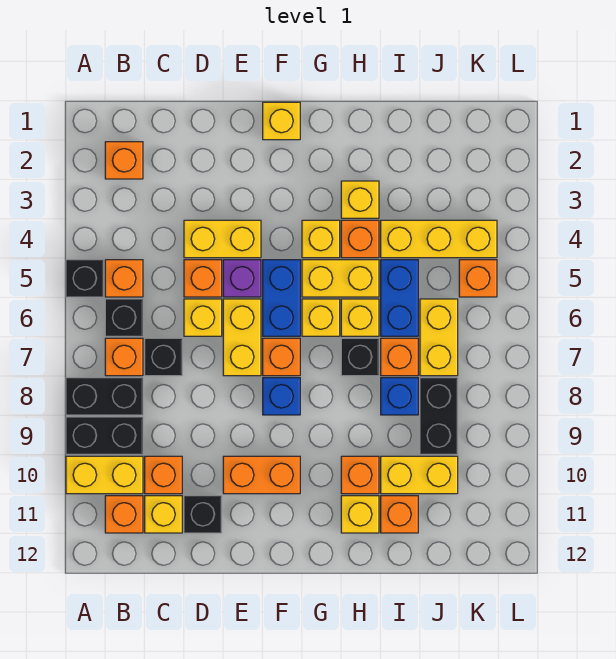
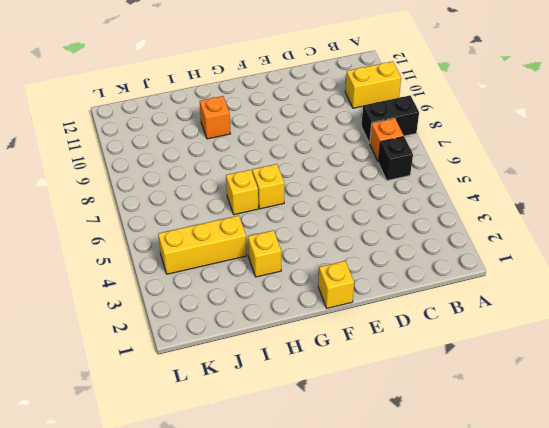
none -> black 1x1 brick [66,260,104,297]
none -> black 1x2 brick [66,417,143,454]
none -> orange 1x1 brick [105,142,143,179]
none -> orange 1x1 brick [105,260,143,297]

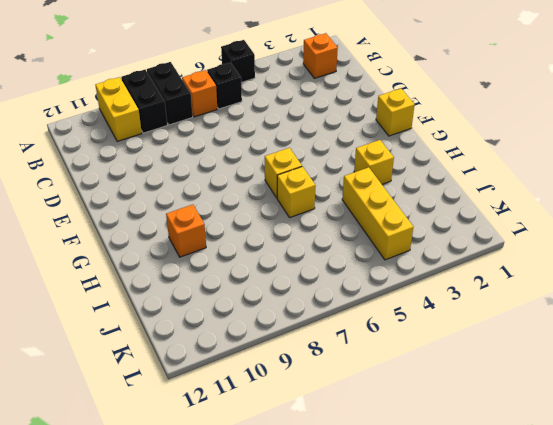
none -> orange 1x1 brick [105,260,143,297]
none -> orange 1x1 brick [105,496,143,533]
none -> black 1x1 brick [145,338,182,376]
none -> orange 1x1 brick [145,456,182,494]

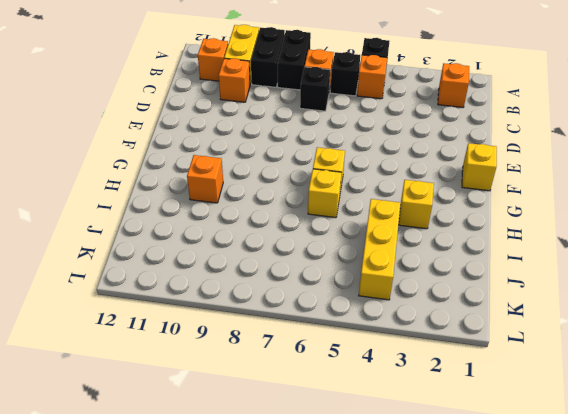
none -> yellow 1x1 brick [145,496,182,533]
none -> yellow 1x2 brick [184,220,261,258]
none -> orange 1x1 brick [184,260,222,297]
none -> yellow 1x1 brick [184,299,222,336]

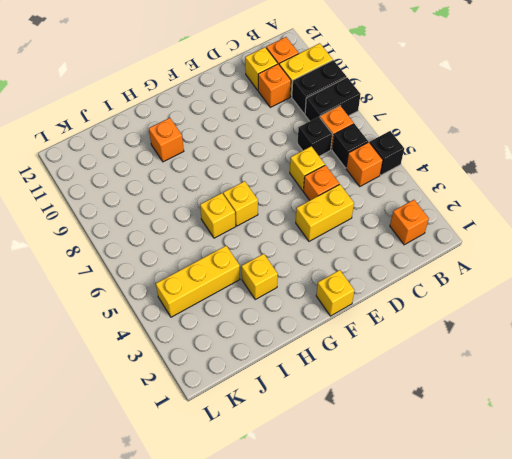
none -> black 1x1 brick [184,496,222,533]
none -> purple 1x1 brick [223,260,261,297]
none -> yellow 1x2 brick [223,299,261,376]
none -> orange 1x2 brick [223,456,300,494]

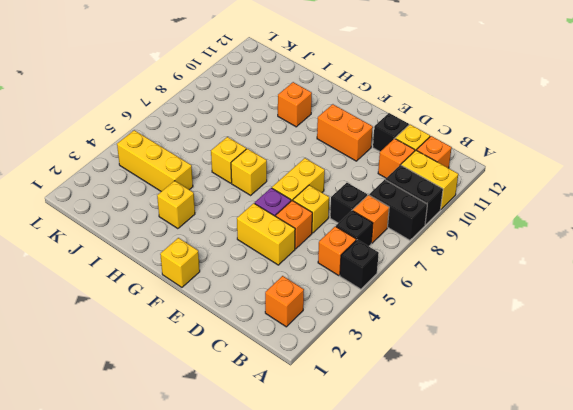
none -> blue 1x2 brick [263,260,300,336]
none -> orange 1x1 brick [263,338,300,376]
none -> blue 1x1 brick [263,378,300,415]
none -> yellow 1x1 brick [302,220,340,258]

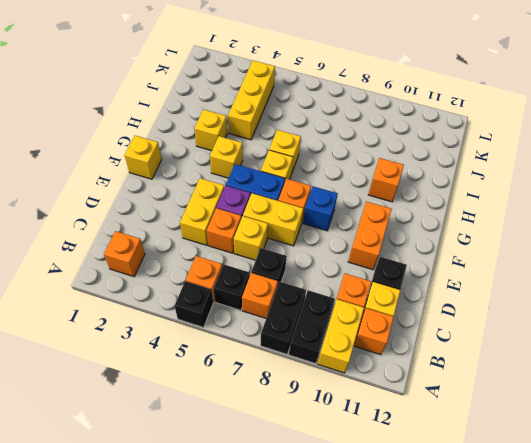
none -> yellow 1x2 brick [302,260,379,297]
none -> orange 1x1 brick [341,220,379,258]
none -> black 1x1 brick [341,338,379,376]
none -> yellow 1x1 brick [341,496,379,533]

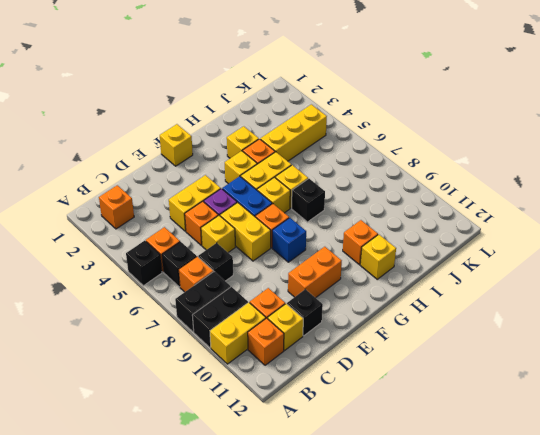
none -> blue 1x2 brick [381,260,418,336]
none -> orange 1x1 brick [381,338,418,376]
none -> blue 1x1 brick [381,378,418,415]
none -> yellow 1x2 brick [381,456,458,494]

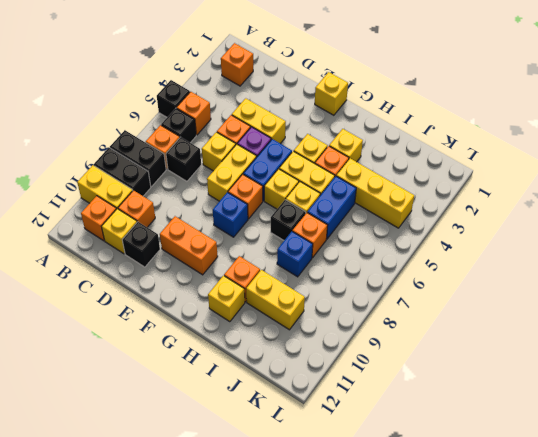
none -> orange 1x1 brick [381,496,418,533]
none -> yellow 1x2 brick [420,299,458,376]
none -> black 1x2 brick [420,378,458,454]
none -> orange 1x1 brick [459,260,497,297]

